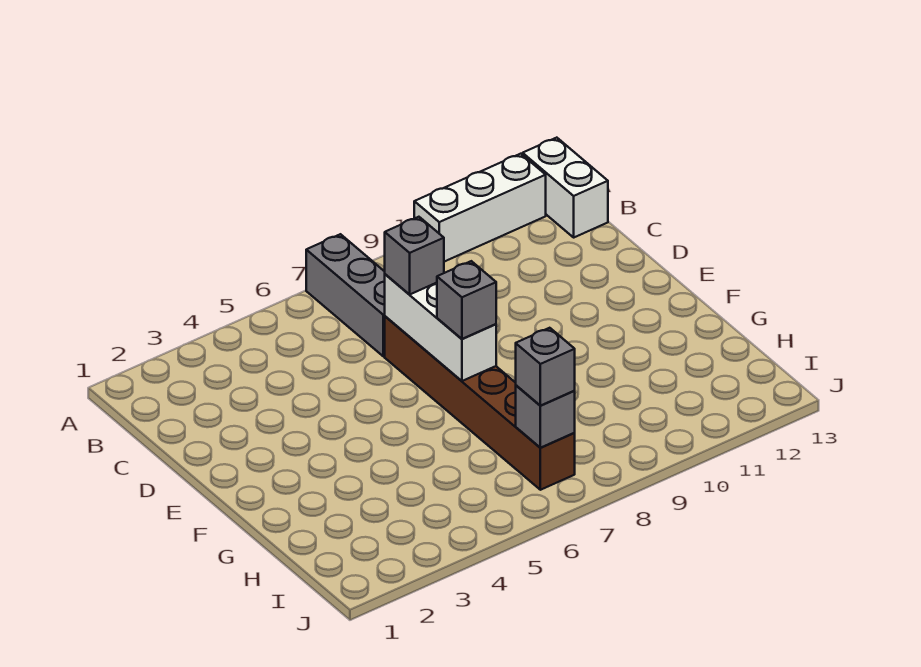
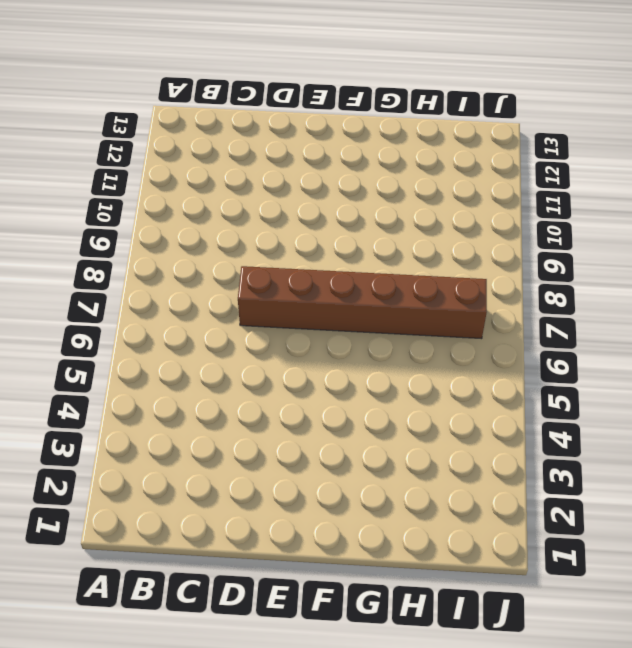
none -> grey 1x3 brick [306,234,385,357]
none -> white 1x3 brick [414,154,546,262]

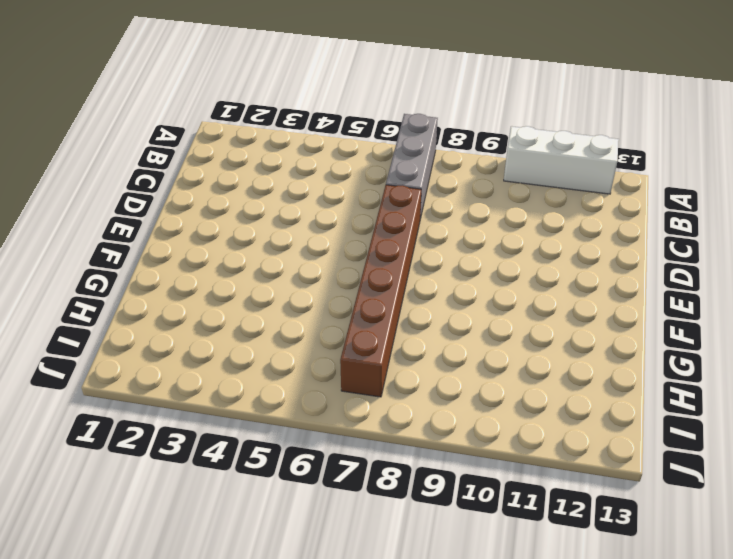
none -> white 1x2 brick [523,138,608,237]
none -> white 1x3 brick [385,274,496,381]

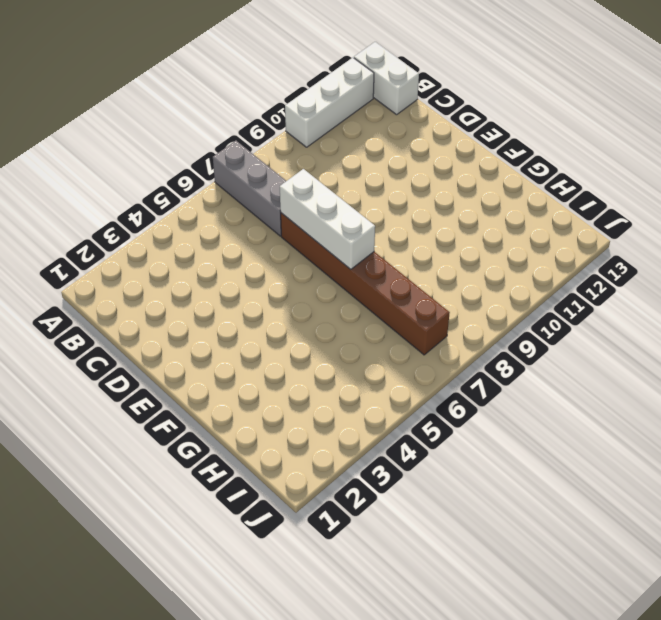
none -> grey 1x1 brick [516,385,575,448]
none -> grey 1x1 brick [385,217,444,295]

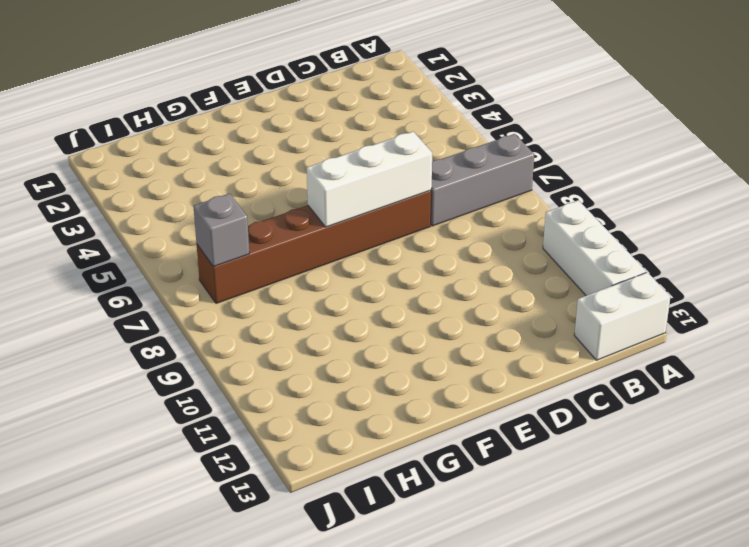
none -> grey 1x1 brick [385,217,444,295]
none -> grey 1x1 brick [437,261,496,339]

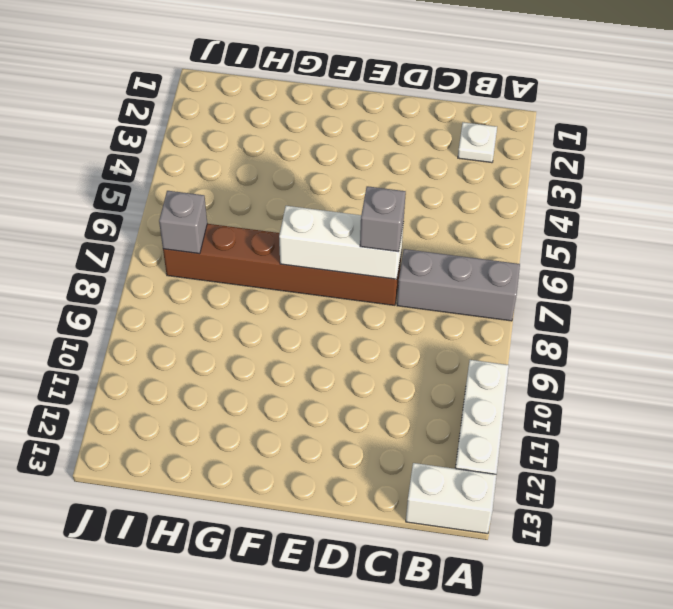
white 1x1 plate [458,122,497,163] -> none
none -> grey 1x1 brick [437,261,496,339]
none -> grey 1x1 brick [516,328,575,406]

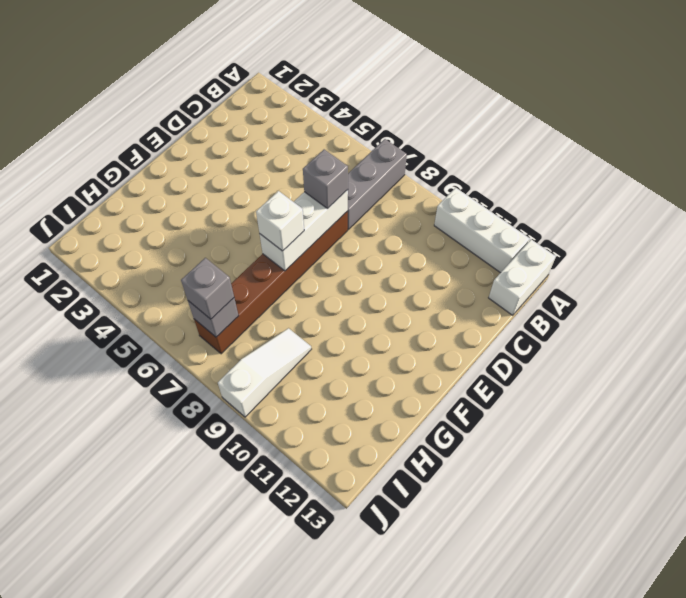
white 1x1 brick [256,191,304,251] -> grey 1x1 brick [437,261,496,339]
white 1x3 slope [218,328,311,417] -> none

